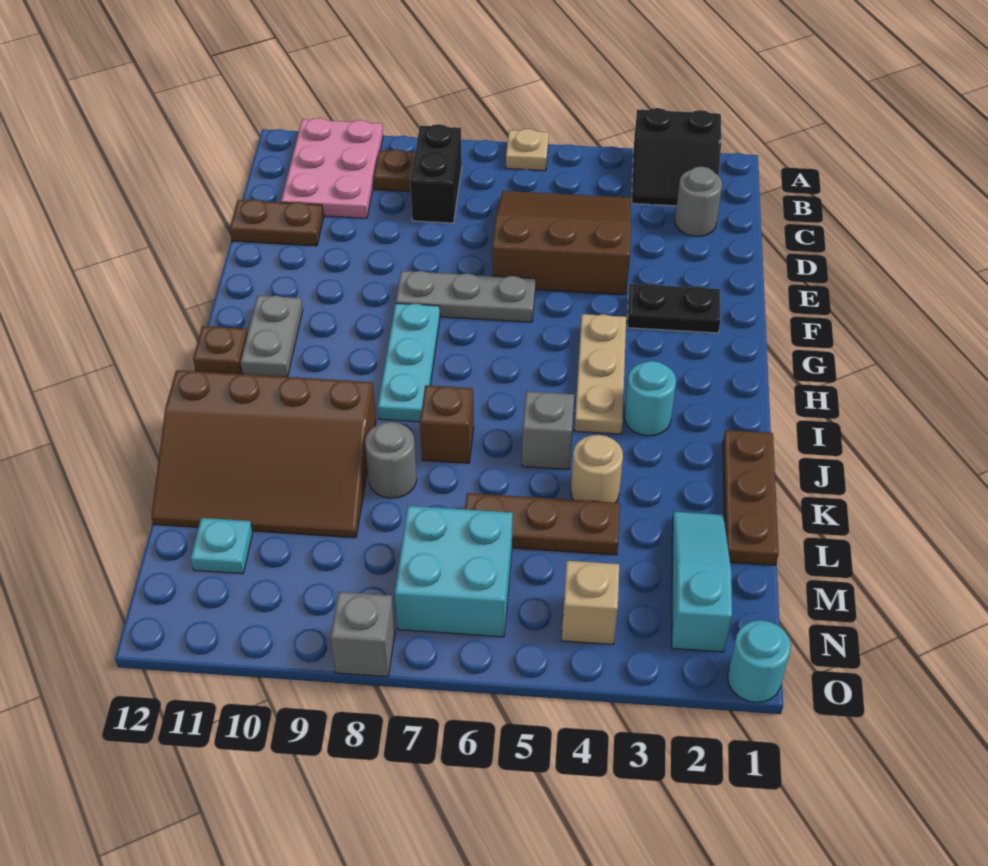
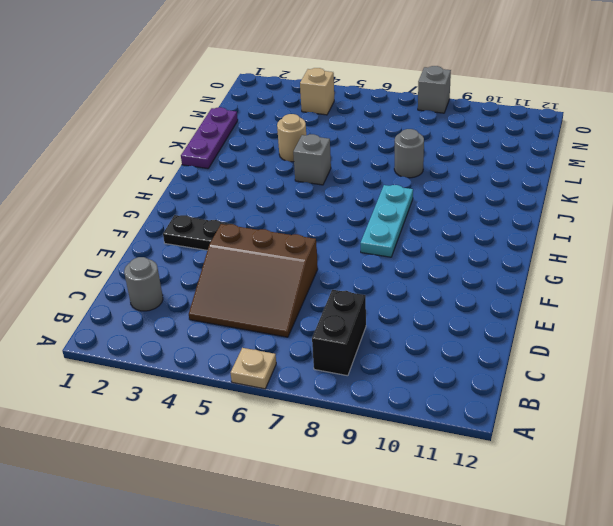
purple 1x3 plate [181,107,238,169] -> brown 1x3 plate [723,430,779,565]
none -> black 2x2 slope [632,108,721,206]
none -> pink 2x3 plate [281,118,383,218]
none -> brown 1x1 plate [374,149,415,192]

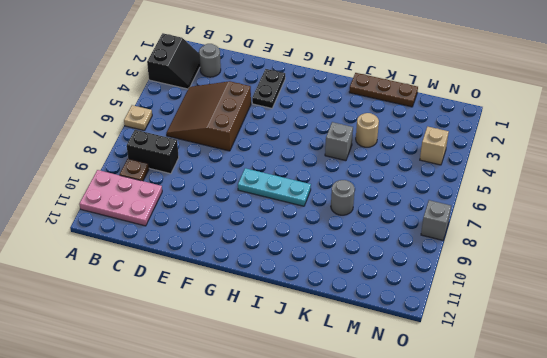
none -> brown 1x2 plate [230,199,324,246]
none -> grey 1x3 plate [396,271,536,322]
none -> tan 1x3 plate [574,314,626,434]

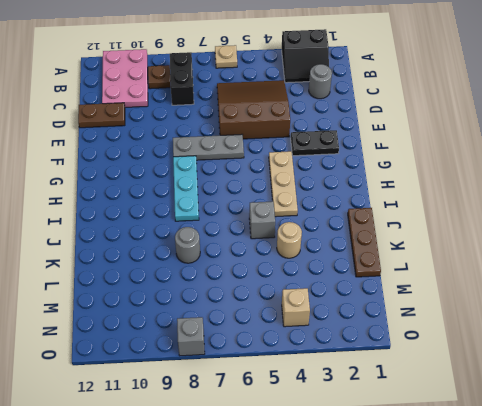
none -> grey 1x2 plate [241,295,303,377]
none -> brown 1x1 plate [193,326,247,374]
none -> cyan 1x1 round brick [624,361,676,436]

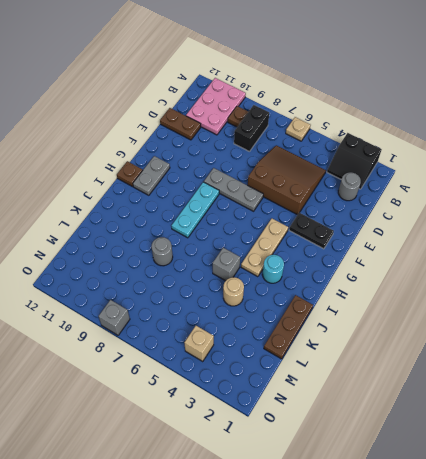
none -> brown 1x1 brick [420,385,474,463]
none -> brown 3x4 slope [151,370,376,538]
none -> cyan 1x3 slope [672,512,732,652]

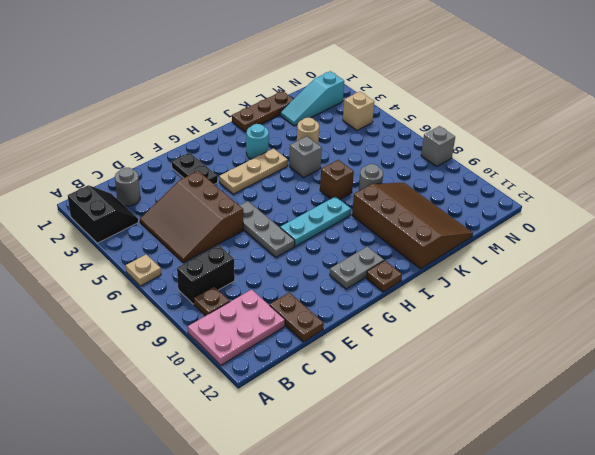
none -> brown 1x3 plate [465,493,620,555]
none -> cyan 2x2 brick [395,506,513,637]
none -> cyan 1x1 plate [191,518,253,574]

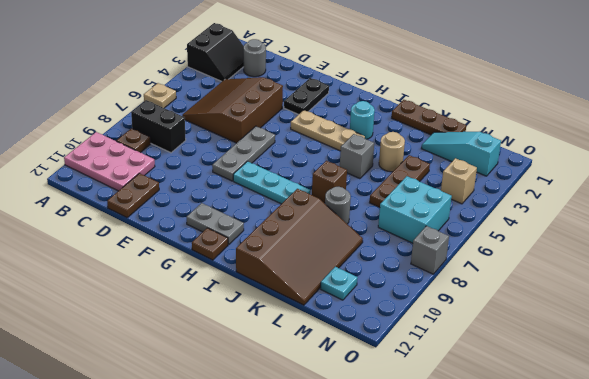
none -> cyan 1x1 round brick [728,620,791,703]

